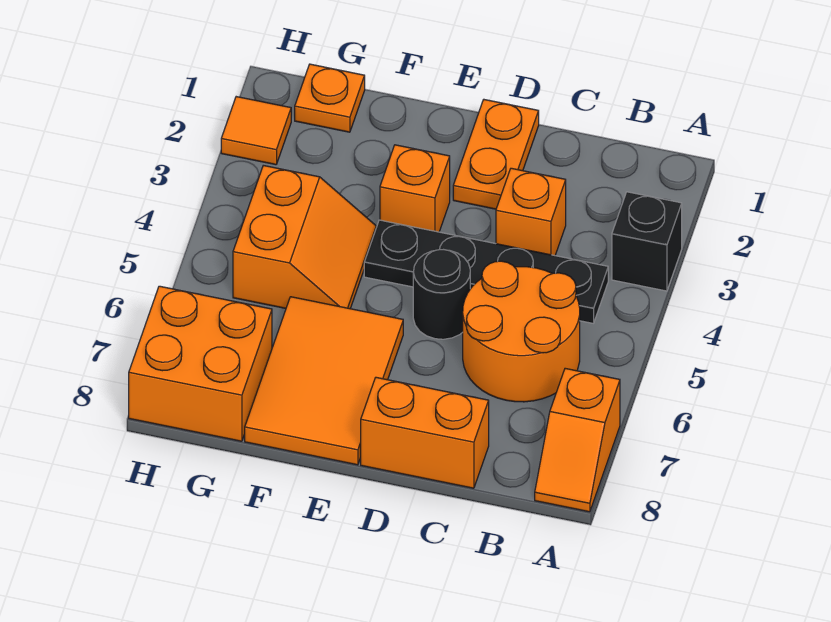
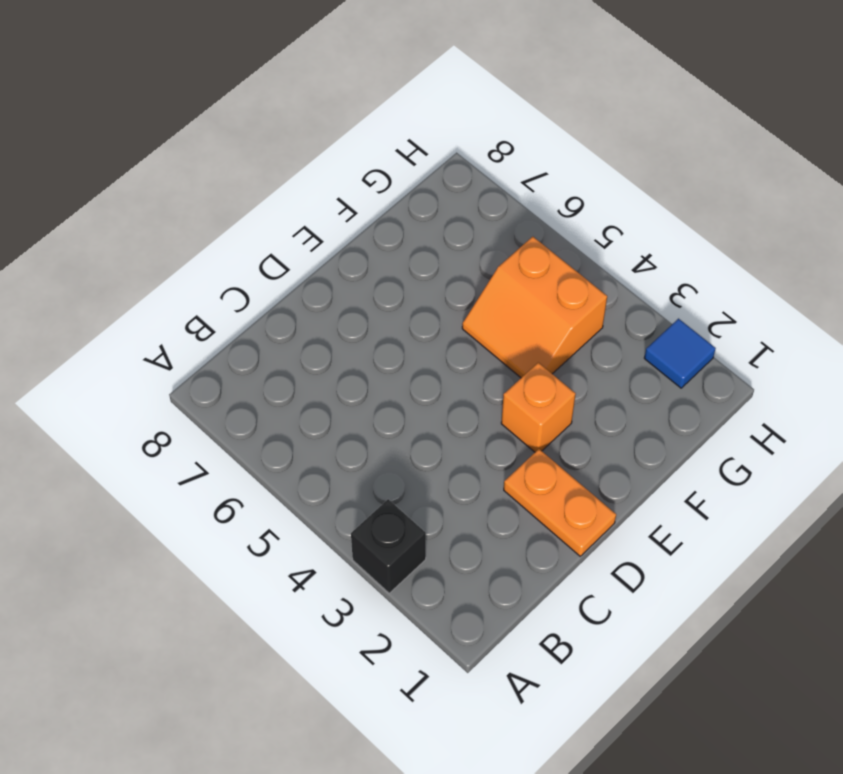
blue 1x1 tile [644,319,716,388] -> orange 1x1 tile [221,97,291,165]
none -> orange 1x2 slope [535,368,620,512]
none -> black 1x4 plate [364,220,608,323]
none -> orange 2x2 round brick [463,261,580,402]

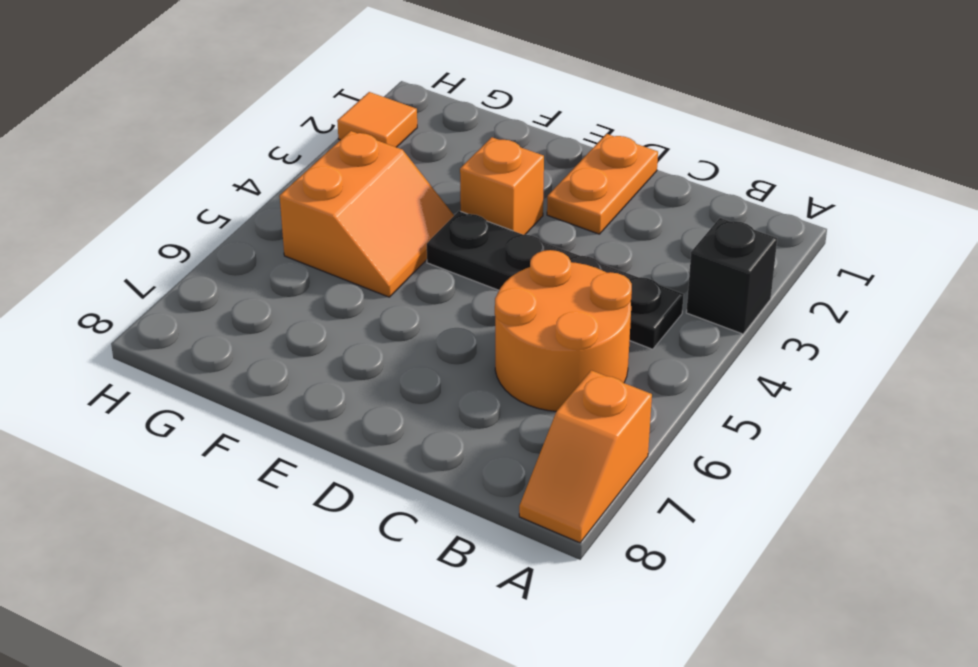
none -> orange 1x1 brick [496,168,566,256]
none -> orange 1x2 brick [361,377,489,488]
none -> black 1x1 round brick [413,250,470,339]

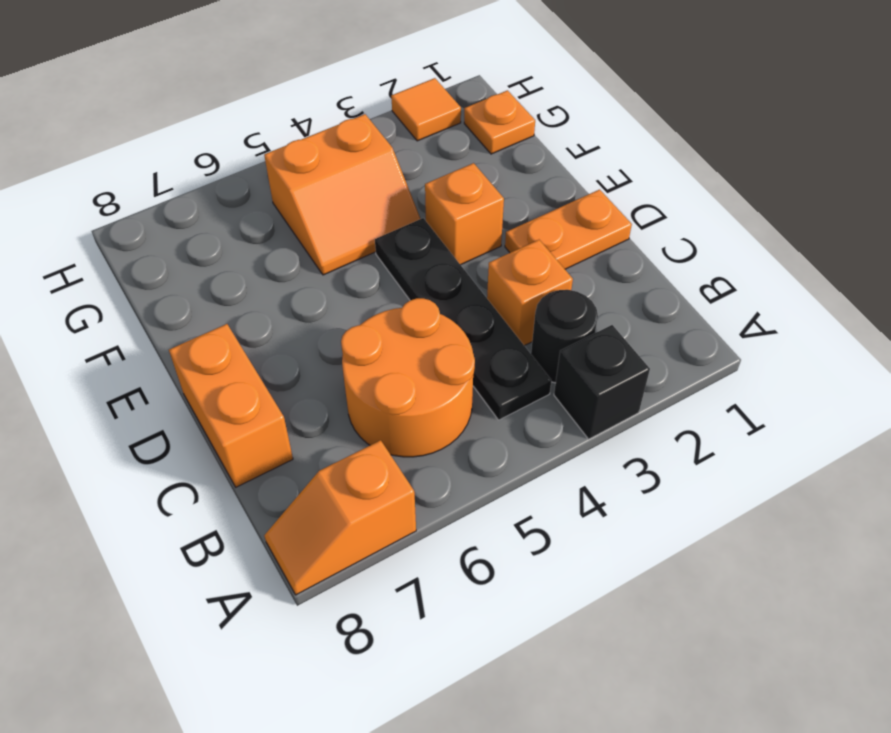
black 1x1 round brick [531,290,598,383] -> black 1x1 round brick moved to [413,250,470,339]
none -> orange 2x3 tile [245,297,403,465]
none -> orange 2x2 brick [129,286,272,441]

